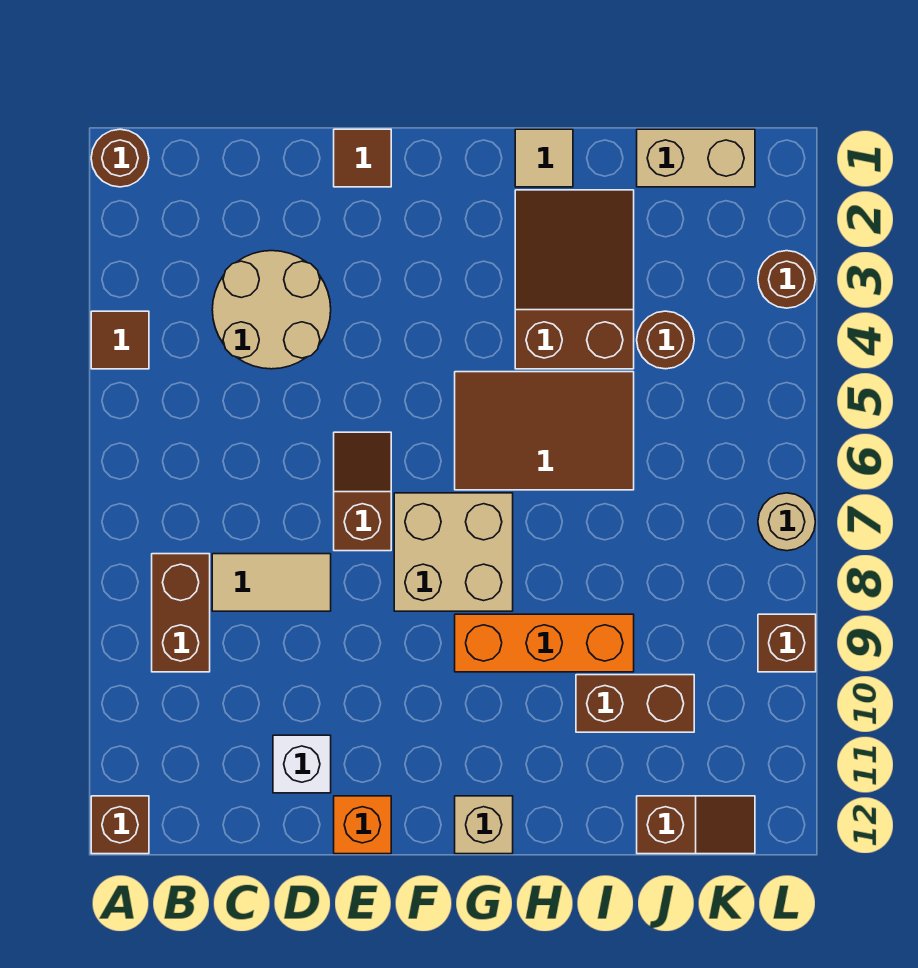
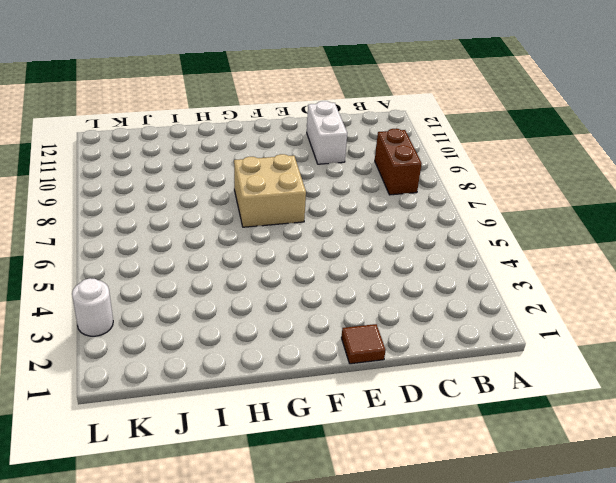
white 1x2 brick [307,101,347,164] -> white 1x1 brick [273,735,331,793]
white 1x1 round brick [72,278,113,336] -> brown 1x1 round brick [758,251,815,308]
none -> brown 1x1 round brick [91,129,149,187]
none -> brown 1x1 tile [91,311,149,369]
none -> brown 1x1 brick [91,796,149,854]

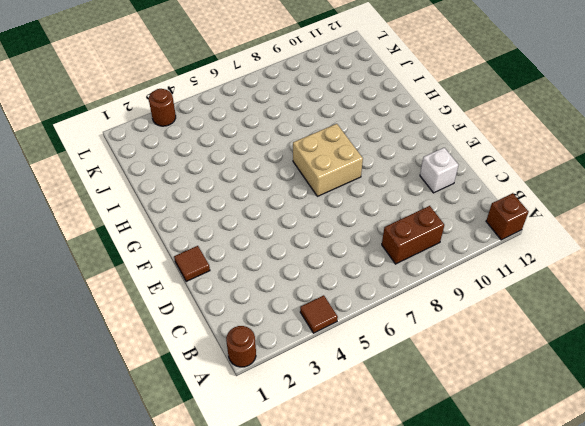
none -> tan 2x2 round brick [212,251,331,369]
none -> tan 1x2 tile [212,554,331,611]
none -> brown 1x2 slope [334,432,391,551]

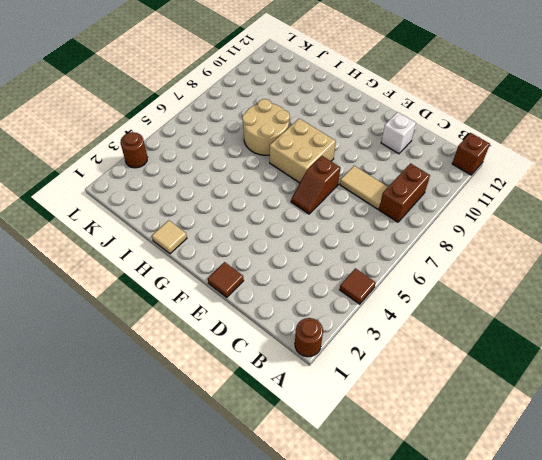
tan 2x2 round brick [242,99,290,155] -> tan 2x2 round brick moved to [212,251,331,369]
none -> orange 1x1 brick [334,796,391,854]
none -> brown 2x3 tile [455,372,634,490]
none -> orange 1x3 brick [455,614,634,672]

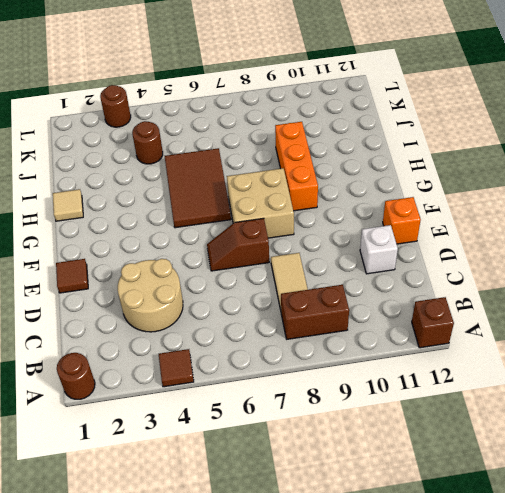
none -> tan 1x1 brick [455,796,513,854]
none -> brown 2x3 slope [515,190,634,369]
none -> brown 1x2 brick [576,675,694,732]

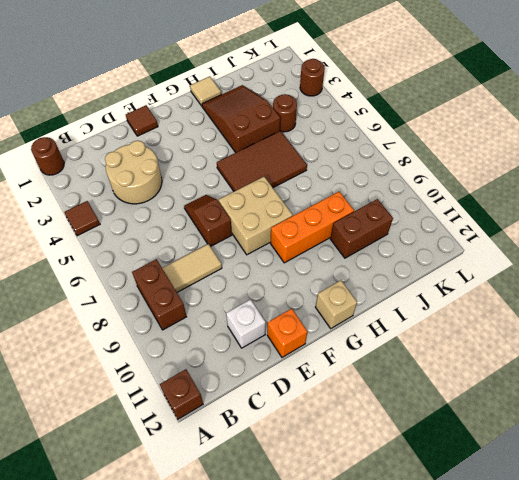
none -> tan 1x2 brick [637,129,755,187]
none -> brown 1x2 slope [637,796,755,854]
none -> tan 1x1 round brick [758,493,815,551]

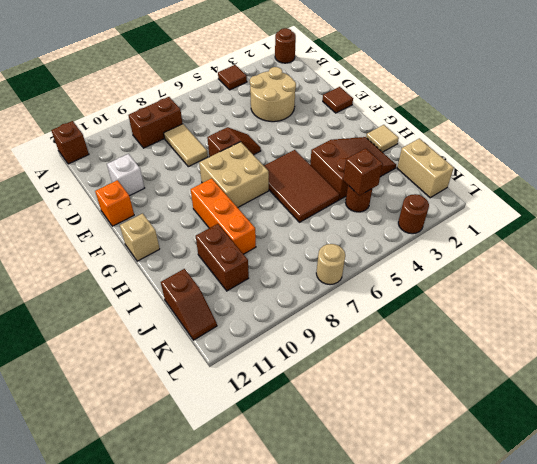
brown 1x1 brick [343,148,383,196] -> brown 1x1 brick moved to [758,614,816,672]

